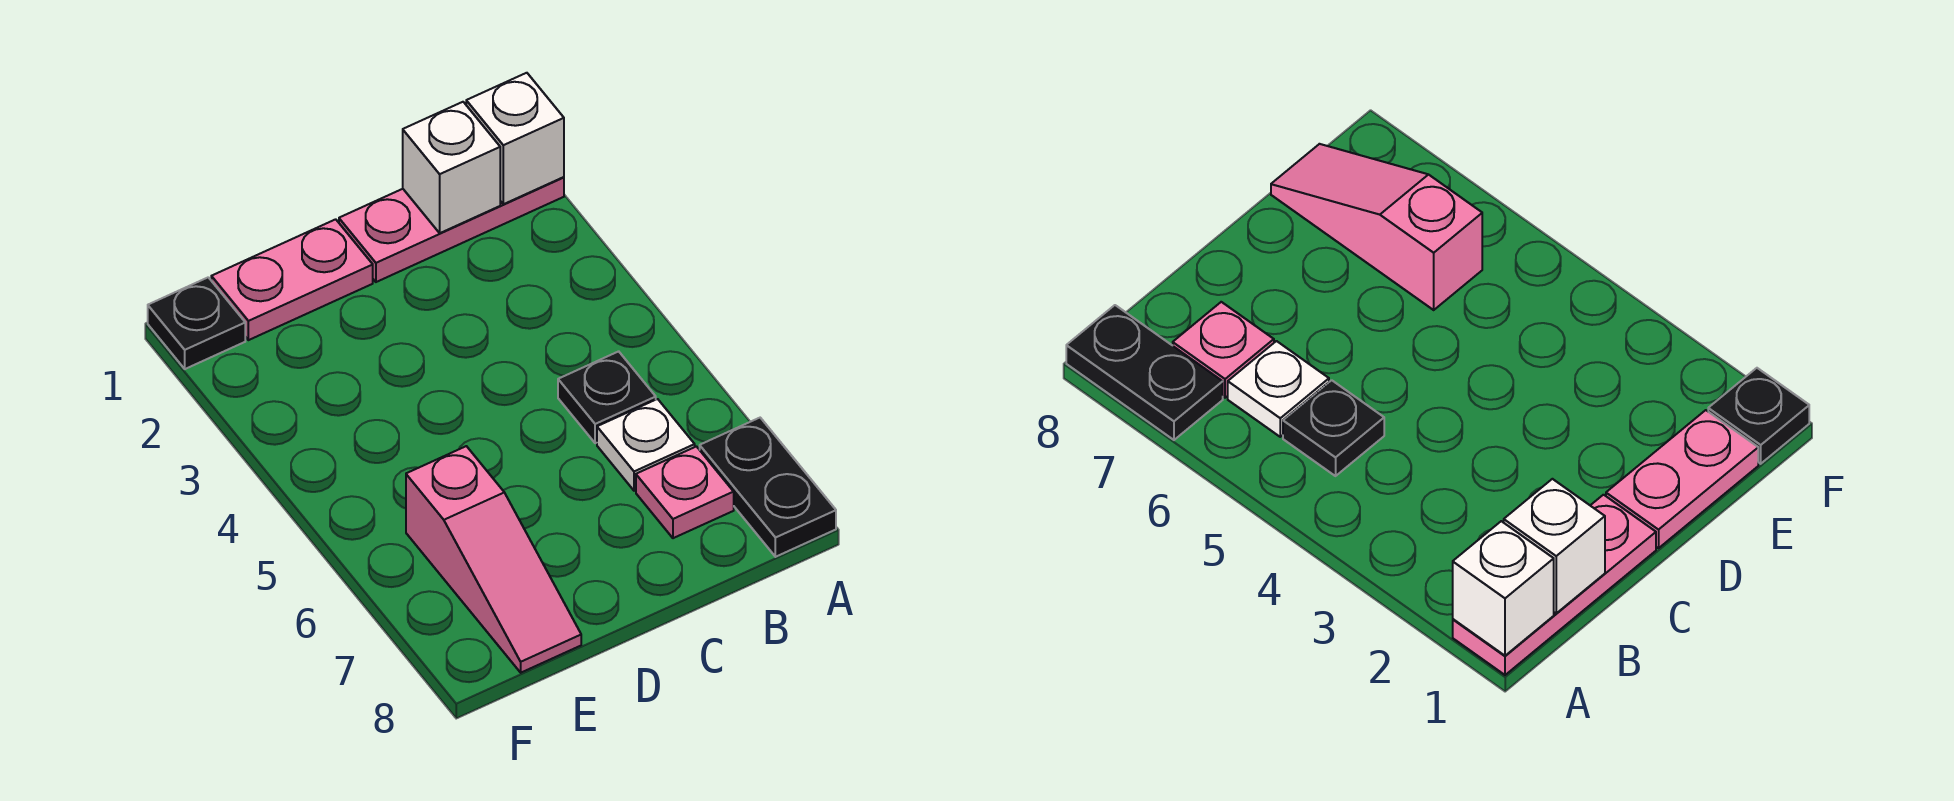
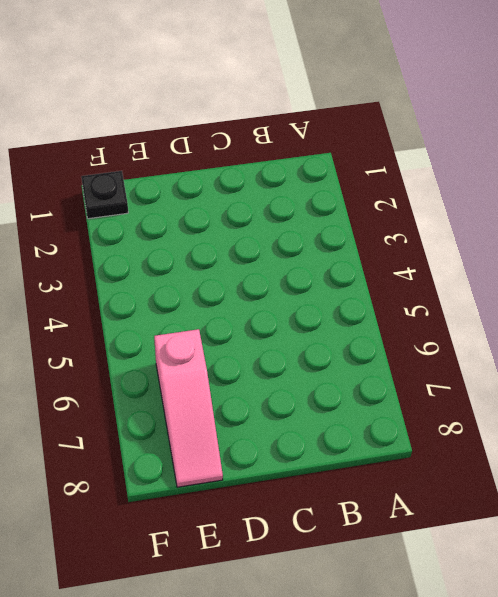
none -> pink 1x3 plate [339,177,564,282]
none -> black 1x2 plate [700,418,836,557]

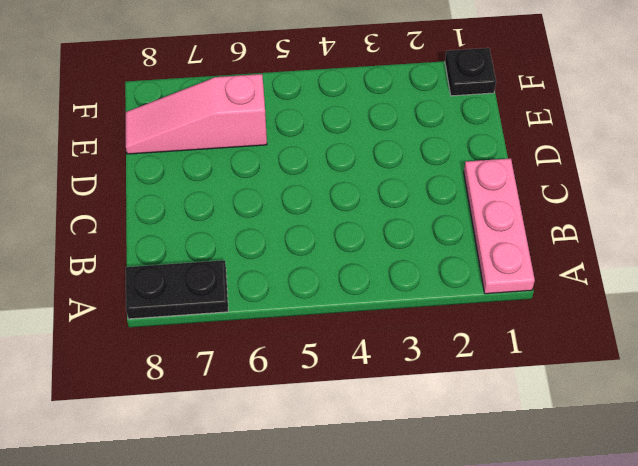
none -> black 1x1 plate [558,351,656,443]
none -> white 1x1 plate [597,399,695,491]

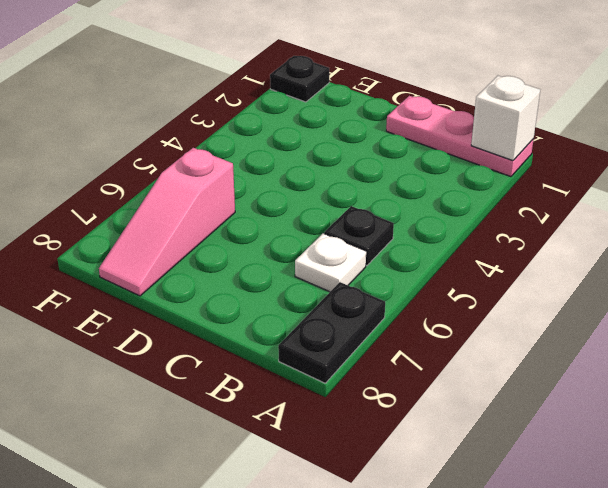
none -> pink 1x1 plate [636,447,734,538]
none -> pink 1x2 plate [211,219,373,340]

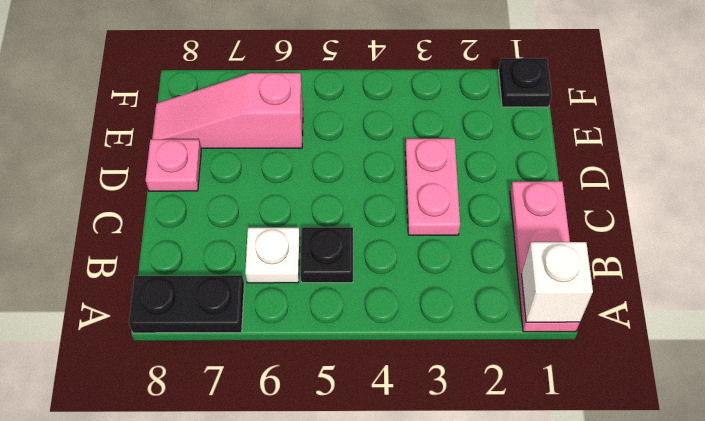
pink 1x2 plate [405,139,460,235] -> pink 1x2 plate moved to [211,219,373,340]
pink 1x1 plate [146,139,201,191] -> pink 1x1 plate moved to [636,447,734,538]
none -> white 1x1 brick [403,102,500,233]

